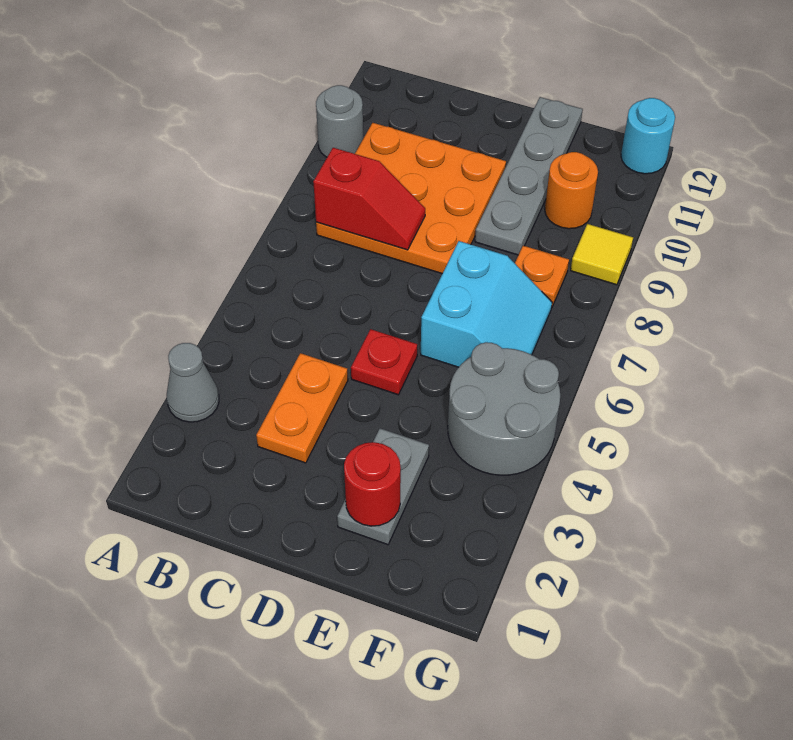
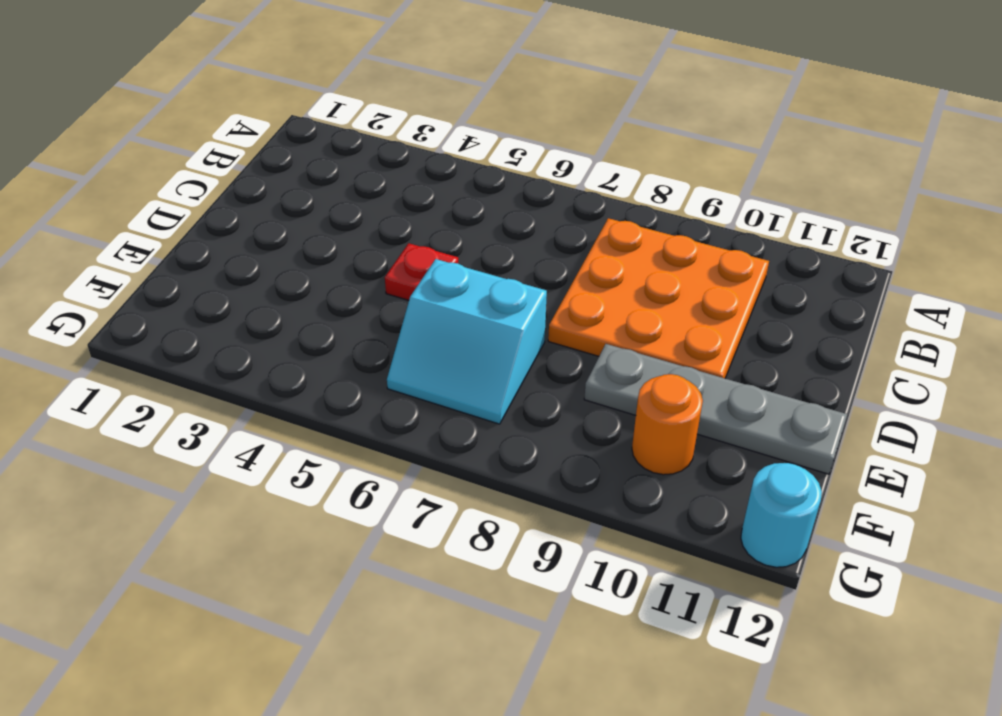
none -> grey 1x1 cone [167,343,219,422]
none -> grey 1x1 round brick [316,85,363,157]
none -> orange 1x2 plate [256,353,348,463]

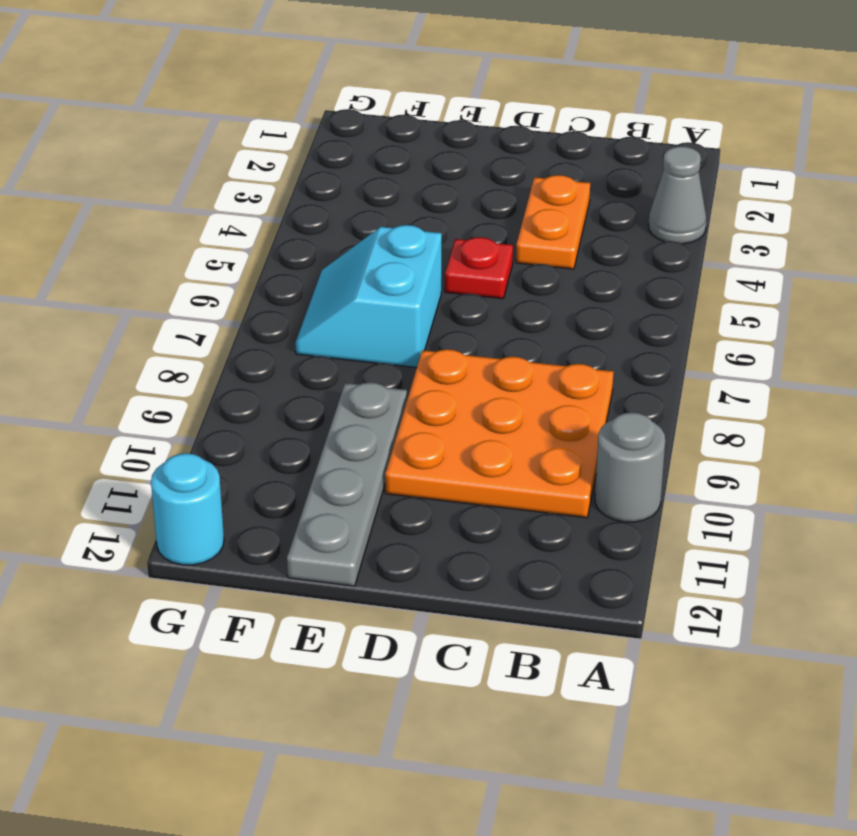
none -> grey 1x2 plate [337,428,429,545]
none -> grey 2x2 round brick [448,342,560,475]
none -> orange 1x1 plate [515,246,569,306]

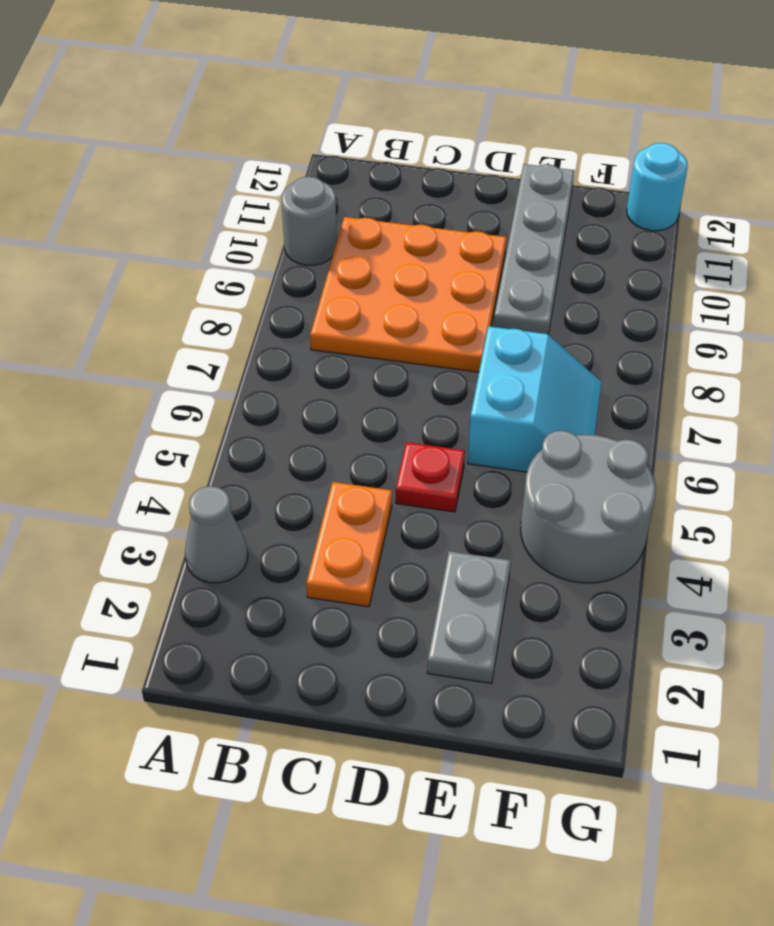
none -> orange 1x1 plate [515,246,569,306]
none -> orange 1x1 round brick [545,152,598,229]
none -> yellow 1x1 tile [571,224,633,285]

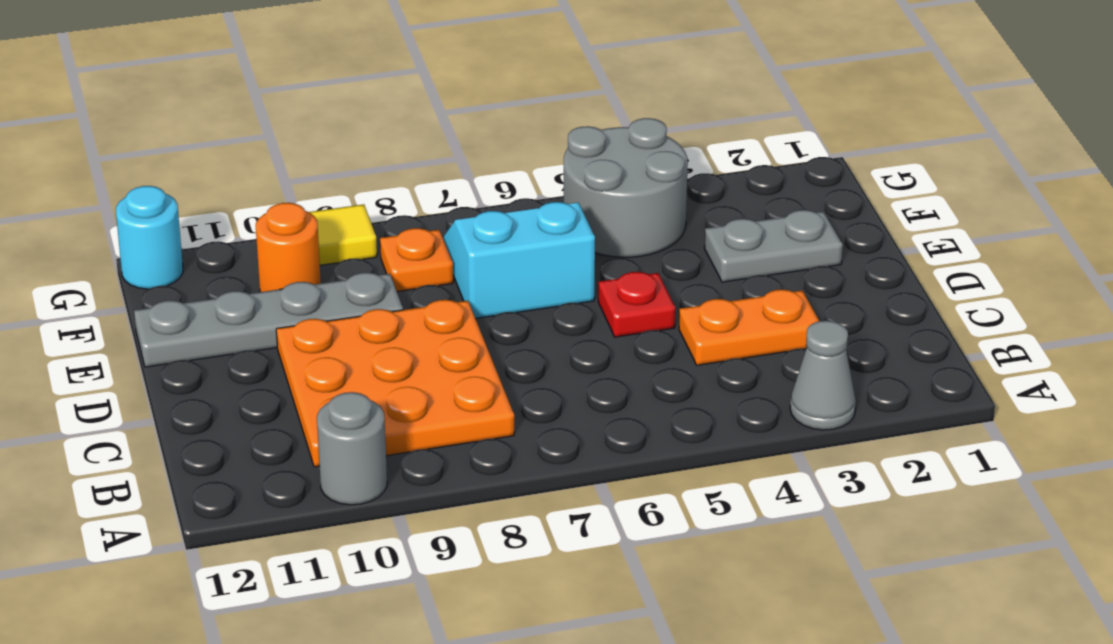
none -> red 1x2 slope [313,148,425,250]
none -> red 1x1 round brick [344,442,401,526]

